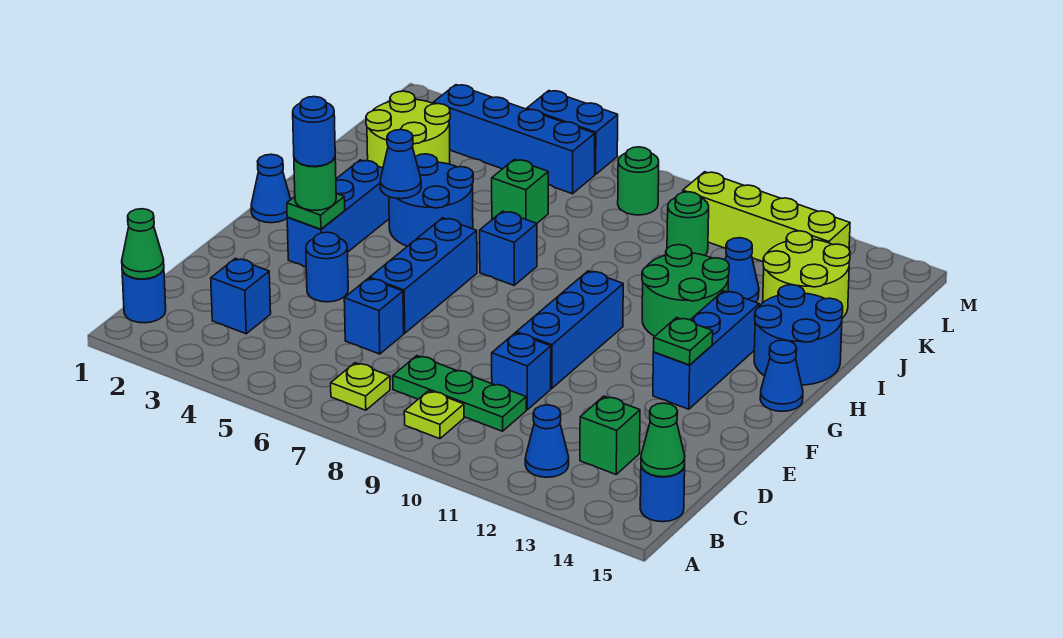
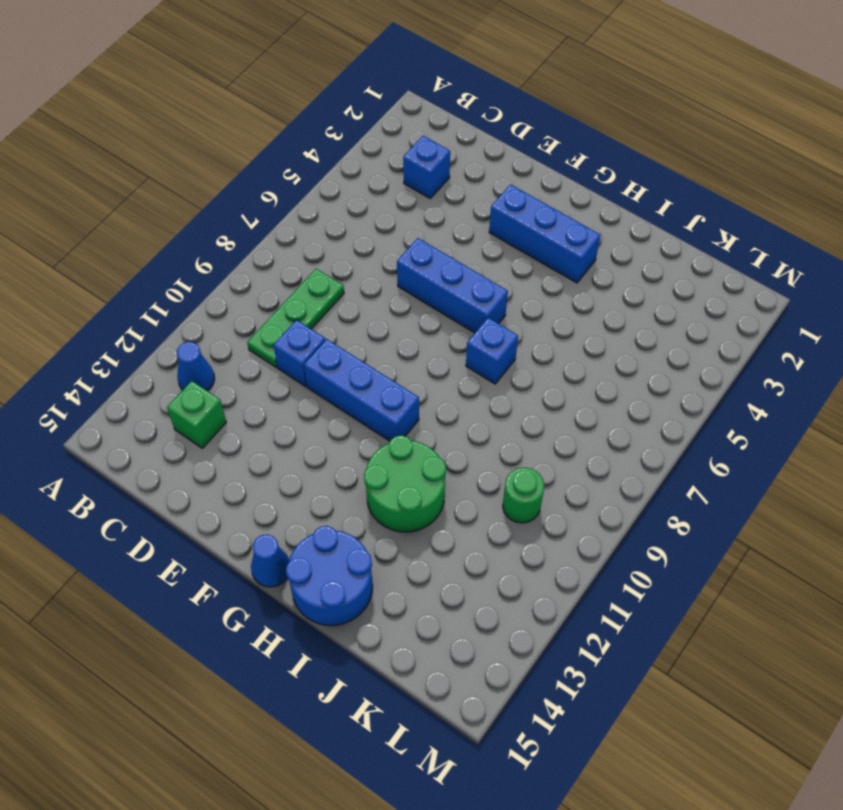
none -> blue 1x1 round brick [122,269,166,323]
none -> lime 1x1 plate [331,363,390,410]
none -> lime 1x1 plate [404,391,464,439]
none -> blue 1x1 round brick [640,466,685,522]

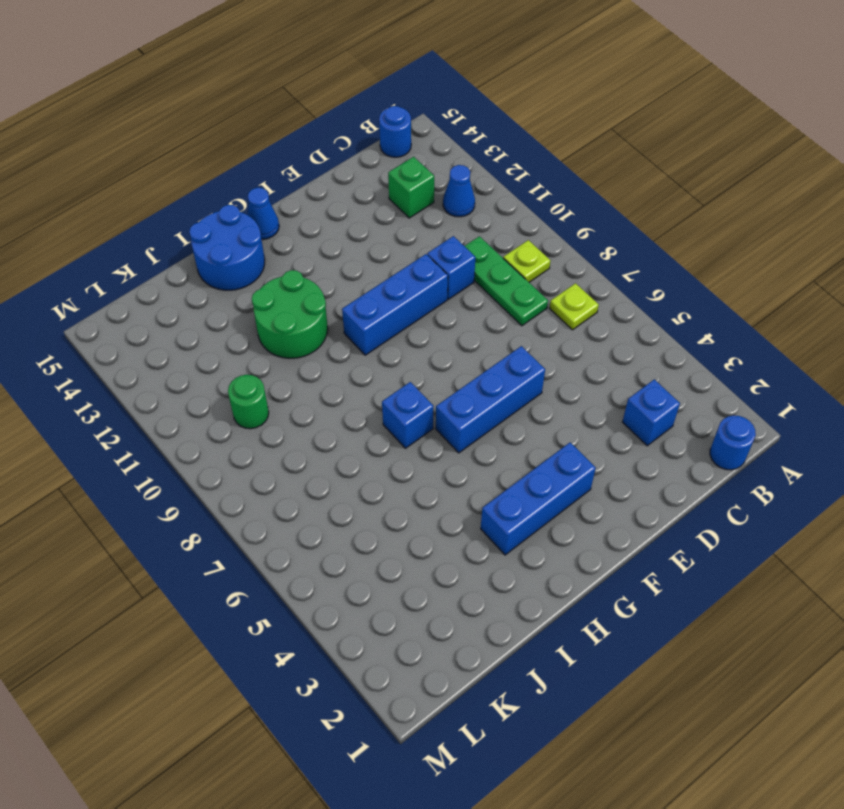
none -> blue 1x1 brick [344,278,404,354]
none -> blue 1x1 round brick [306,232,348,302]
none -> blue 1x3 brick [653,291,759,409]
none -> blue 1x1 cone [251,154,291,223]

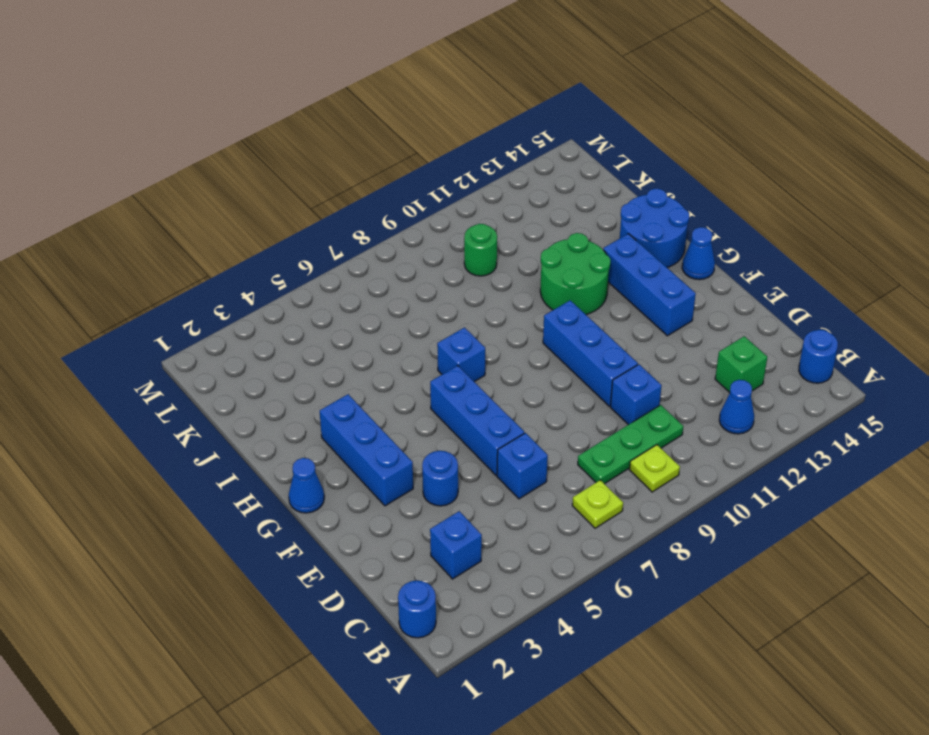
none -> blue 2x2 round brick [389,154,473,246]
none -> lime 2x2 round brick [366,91,450,168]
none -> green 1x1 brick [492,160,548,223]
none -> blue 1x1 cone [725,238,759,302]

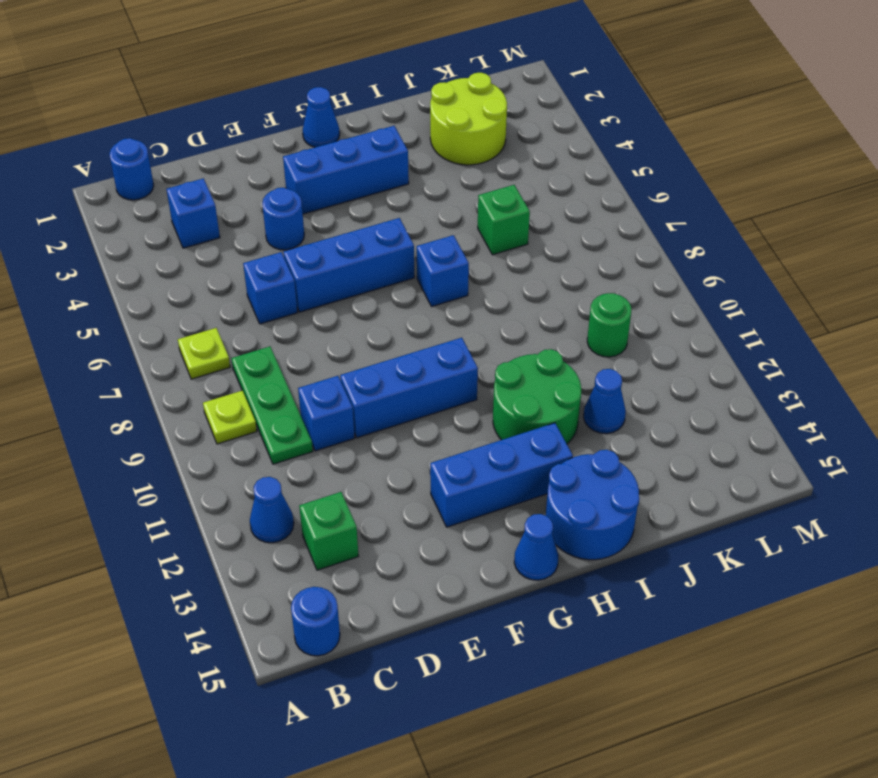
none -> blue 2x2 round brick [389,154,473,246]
none -> lime 2x2 round brick [763,231,850,318]
none -> blue 1x4 brick [433,85,595,194]
none -> green 1x1 round brick [618,147,659,215]

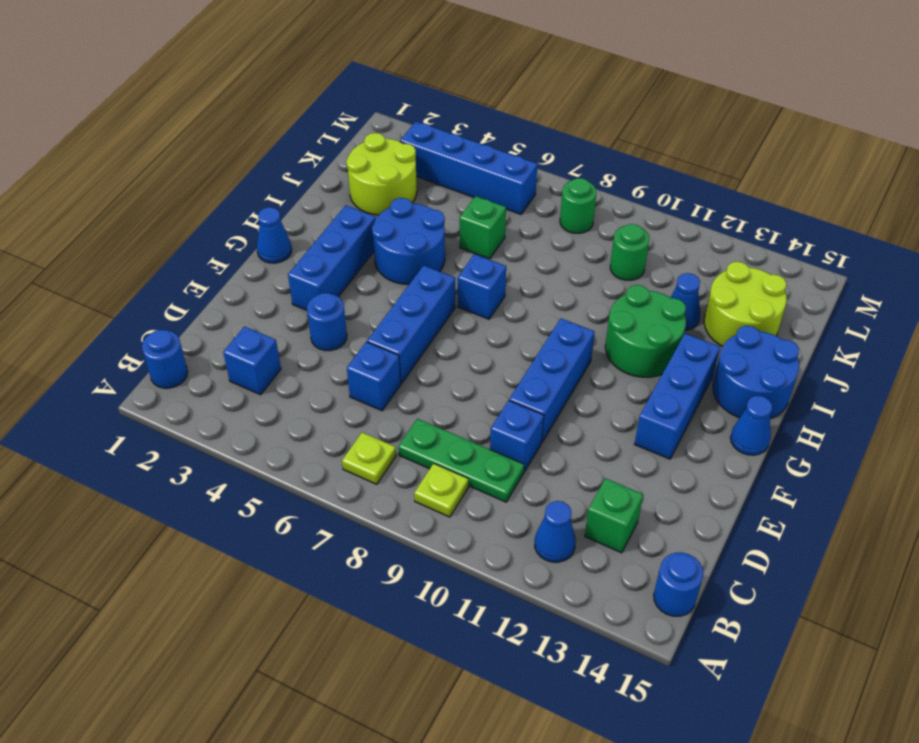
none -> lime 1x4 brick [683,172,850,261]
none -> blue 1x2 brick [527,91,618,175]
none -> green 1x1 cone [122,209,164,279]
none -> green 1x1 cone [641,403,685,477]

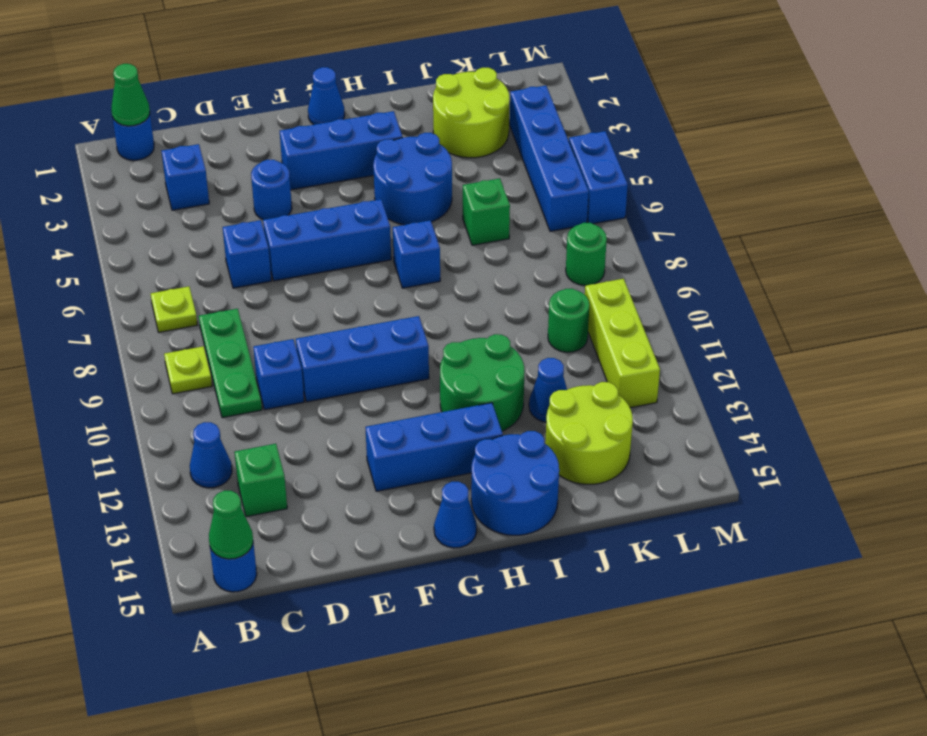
lime 1x3 brick [585,279,660,408] -> lime 1x4 brick [683,172,850,261]
none -> green 1x1 plate [287,194,345,229]
none -> green 1x1 plate [653,318,713,365]
none -> blue 1x1 cone [380,130,421,199]
none -> green 1x1 round brick [294,158,337,210]

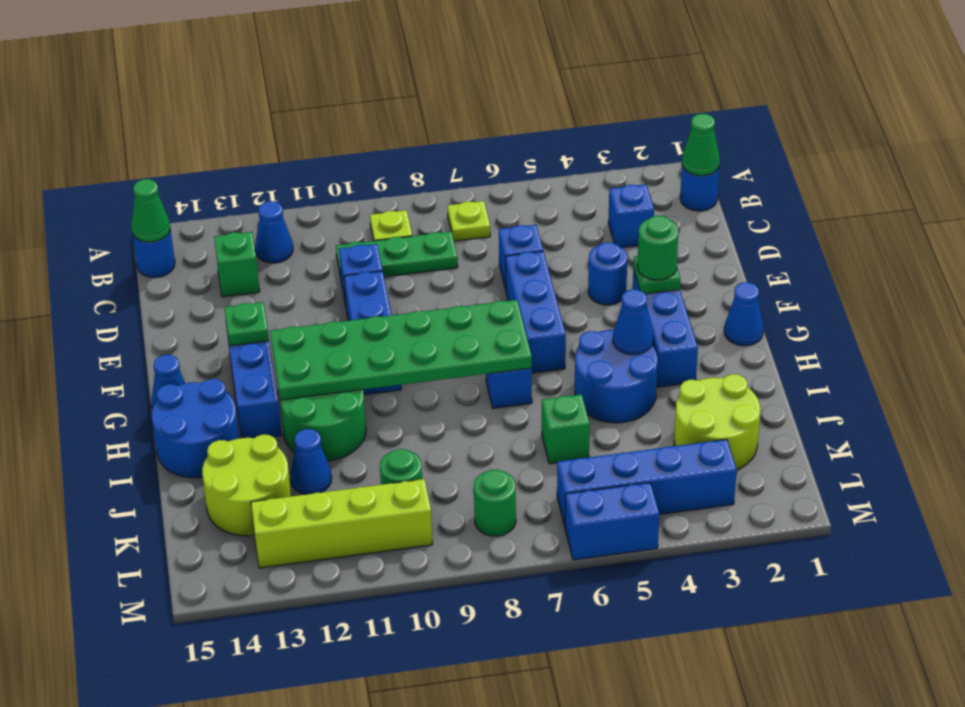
green 2x6 plate [270,300,532,400] -> none
none -> blue 1x1 round brick [293,97,335,166]

